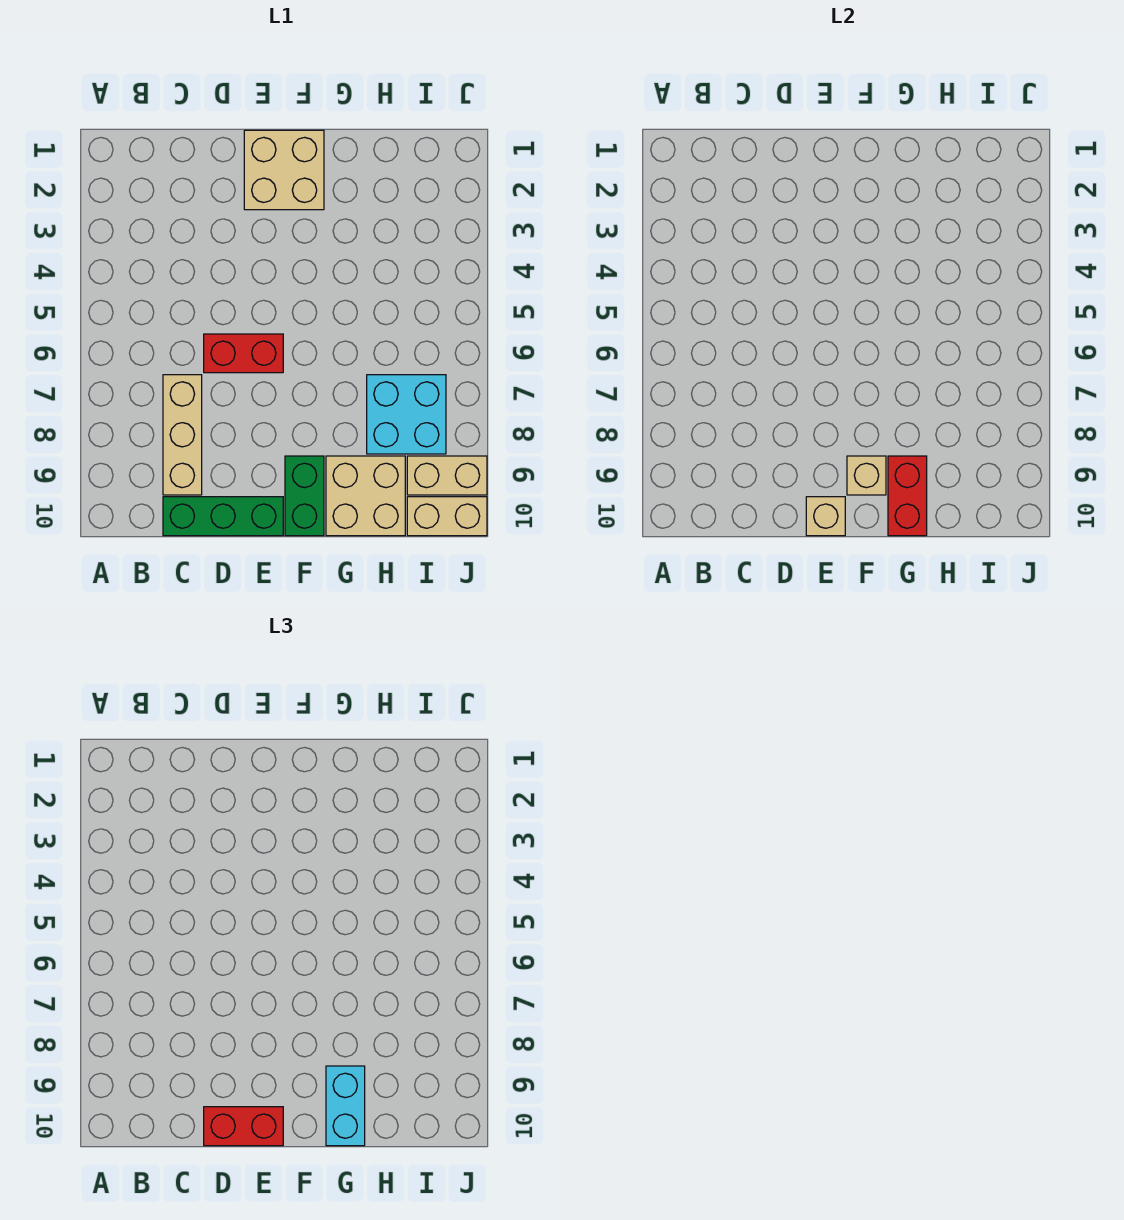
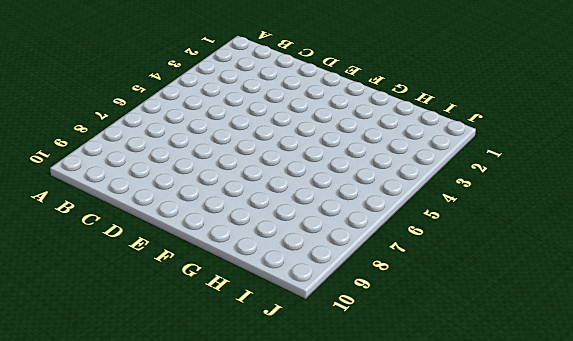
none -> tan 1x3 brick [163,375,202,495]
none -> green 1x3 brick [163,497,283,536]
none -> red 1x2 brick [204,334,283,373]

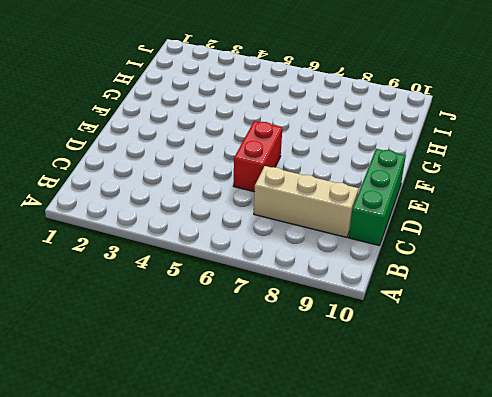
none -> tan 2x2 brick [244,130,324,210]
none -> green 1x2 brick [285,456,324,536]
none -> tan 2x2 brick [326,456,405,536]

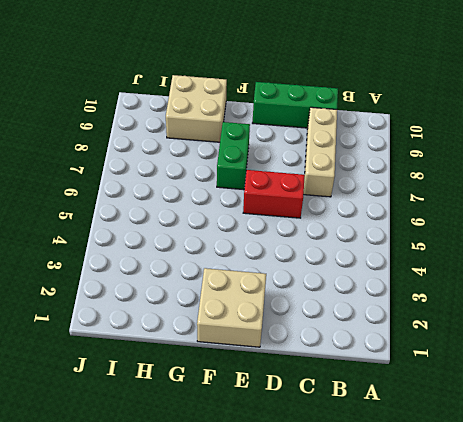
green 1x2 brick [217,122,250,190] -> green 1x2 brick moved to [285,456,324,536]
none -> cyan 2x2 brick [367,375,446,454]
none -> tan 1x2 brick [407,456,487,495]
none -> tan 1x2 brick [407,497,487,536]

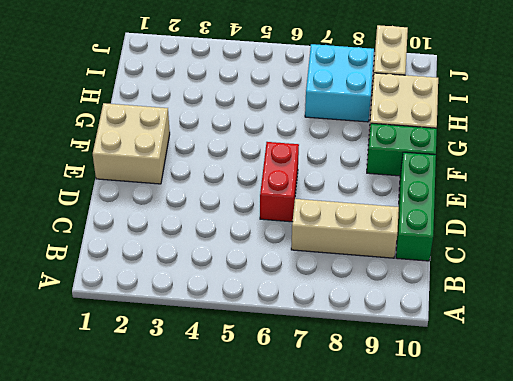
none -> tan 1x2 brick [407,497,487,536]
none -> tan 1x1 brick [806,497,845,536]
none -> tan 1x1 brick [847,456,886,495]

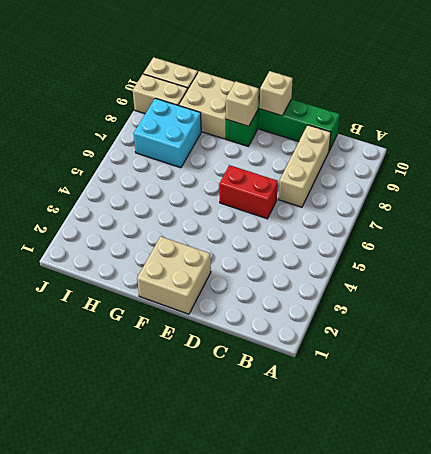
none -> red 1x2 brick [888,456,927,536]
none -> red 1x2 brick [204,1107,283,1146]
none -> cyan 1x2 brick [326,1066,365,1146]

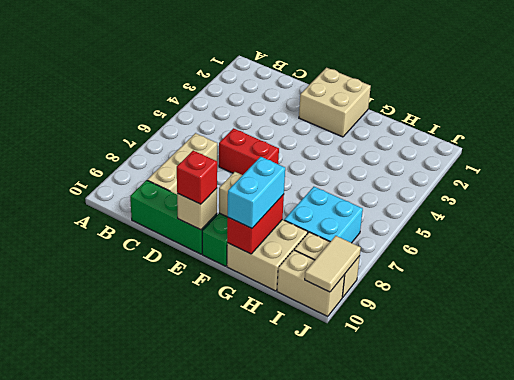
red 1x1 brick [177,151,217,204] -> red 1x2 brick [204,1107,283,1146]
tan 1x2 tile [305,236,361,292] -> none

